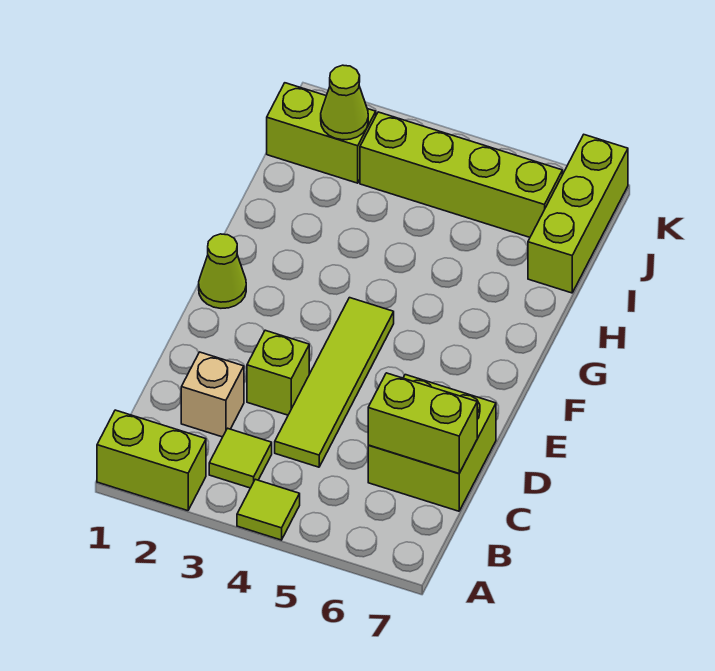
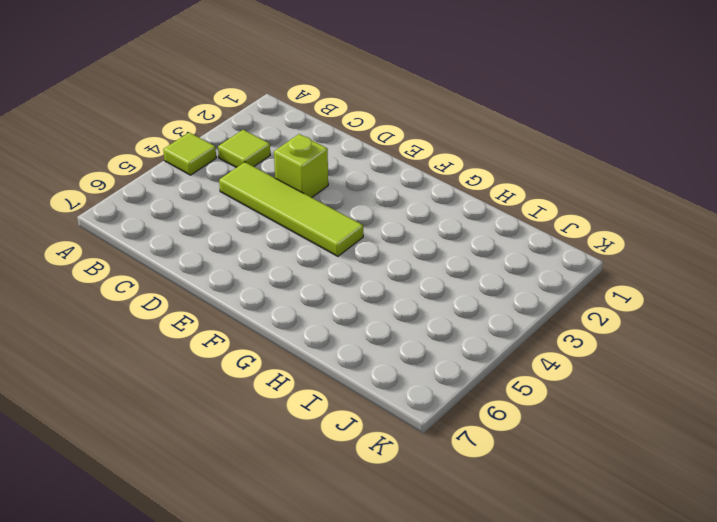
none -> lime 1x2 brick [97,410,206,511]
none -> tan 1x1 brick [181,352,244,437]
none -> lime 2x2 brick [368,375,496,511]

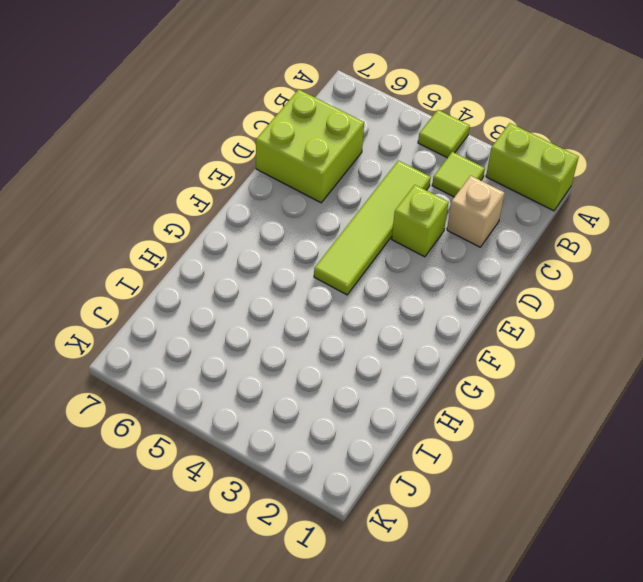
none -> lime 1x1 cone [199,234,246,308]
none -> lime 1x3 brick [528,135,628,293]
none -> lime 1x2 brick [267,83,376,183]

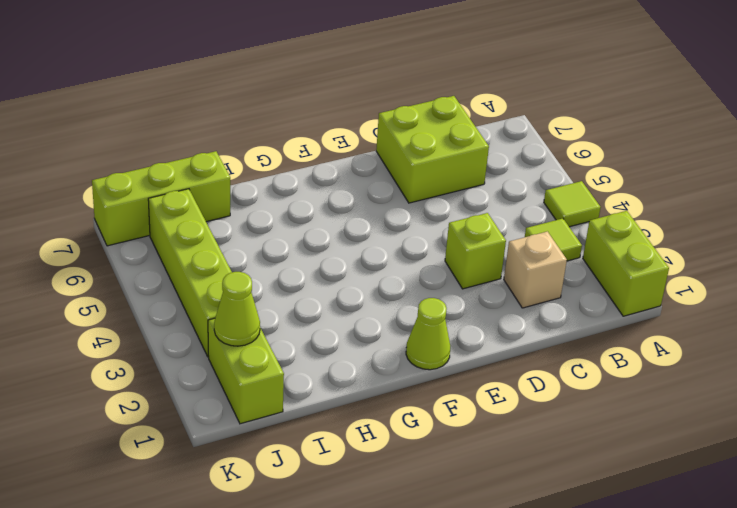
none -> lime 1x4 tile [275,298,394,467]
none -> lime 1x2 brick [368,373,477,474]

